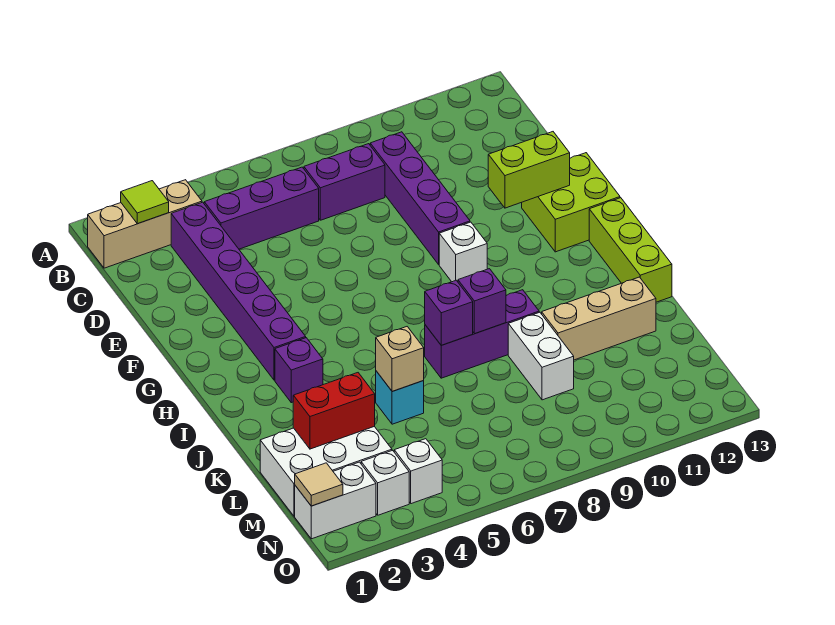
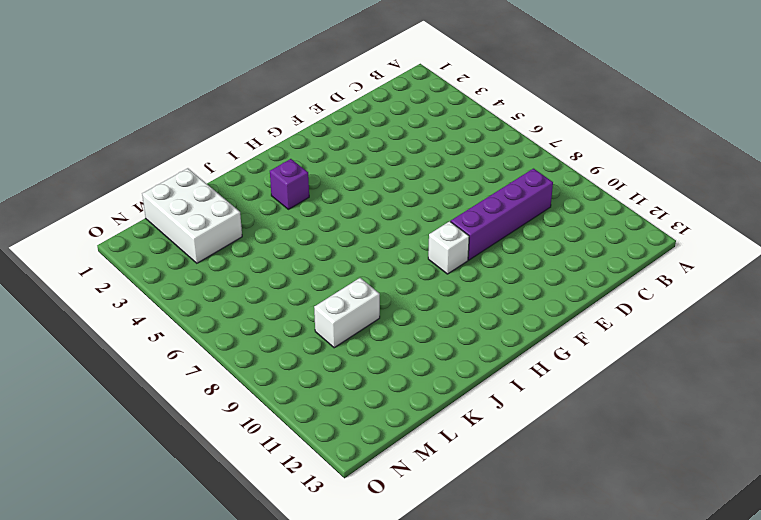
none -> tan 1x3 brick [88,180,202,268]
none -> purple 1x6 brick [171,202,306,380]
none -> purple 1x3 brick [204,167,319,249]

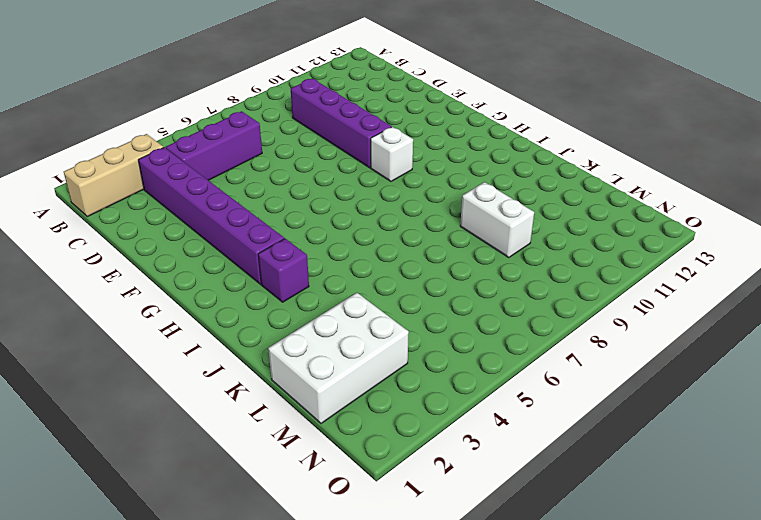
none -> purple 1x2 brick [304,144,385,220]
none -> lime 2x2 brick [522,153,620,252]
none -> lime 1x3 brick [589,198,672,302]

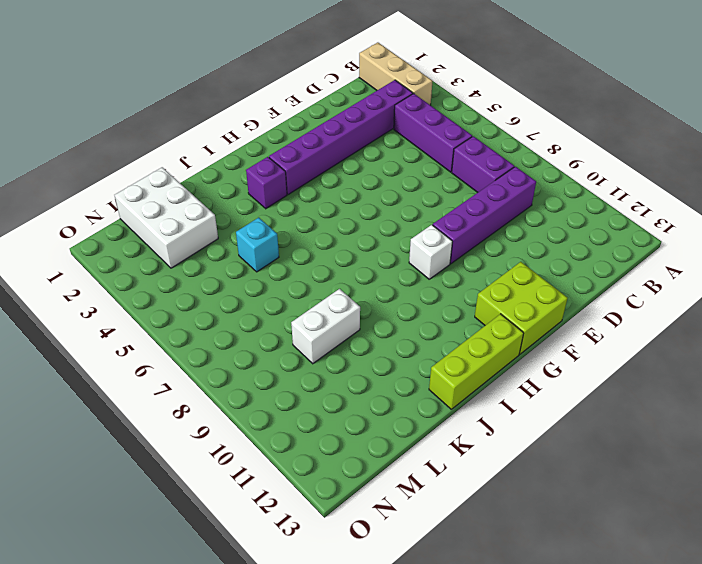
none -> purple 1x3 brick [425,290,539,378]
none -> tan 1x3 brick [542,277,656,360]
none -> white 1x2 brick [295,462,376,539]

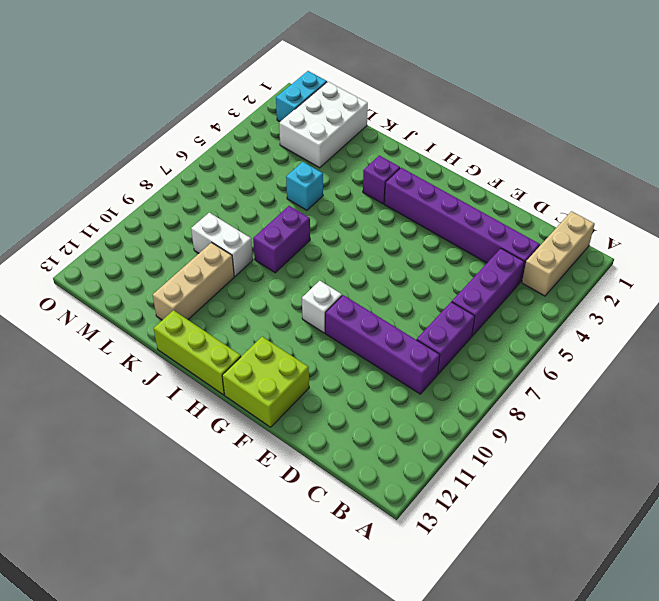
purple 1x2 brick [253,206,310,273] -> purple 1x3 brick [425,290,539,378]
cyan 1x2 brick [276,71,327,122] -> white 1x2 brick [295,462,376,539]
none -> white 1x1 brick [361,450,409,515]
none -> white 1x1 brick [394,439,442,504]
none -> lime 1x1 tile [121,181,169,224]

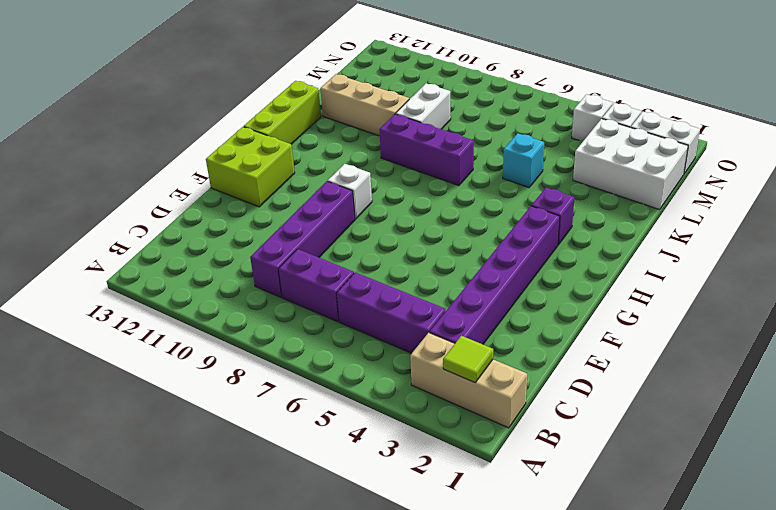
none -> lime 1x2 brick [488,132,570,208]
none -> purple 1x1 brick [425,280,473,345]
none -> purple 1x1 brick [458,269,506,334]

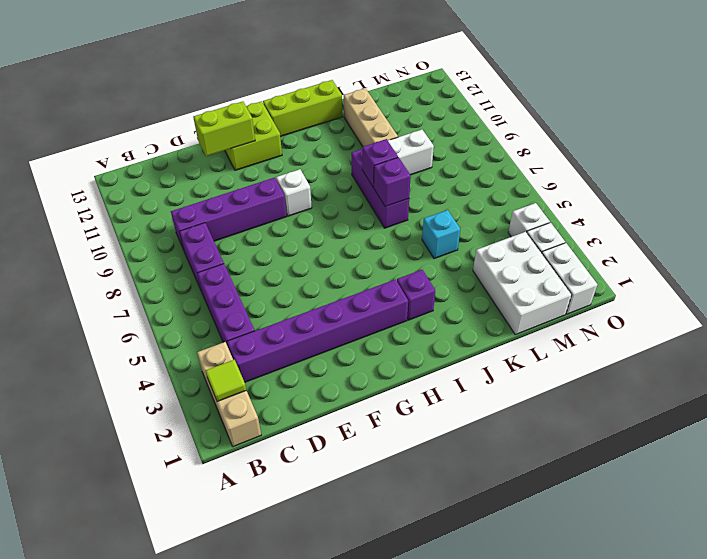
lime 1x2 brick [193,102,255,156] -> lime 1x2 brick turned to [488,132,570,208]
none -> tan 1x1 brick [376,327,424,391]
none -> red 1x2 brick [293,373,375,449]
none -> tan 1x1 tile [295,463,343,506]

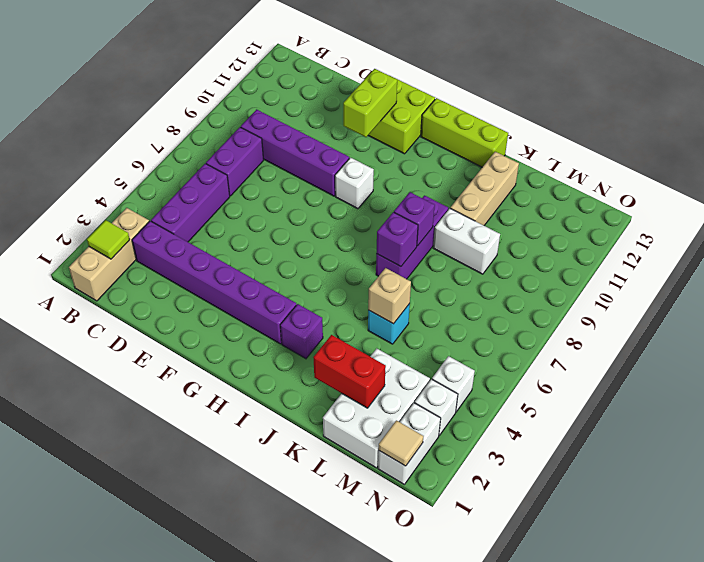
red 1x2 brick [313,335,386,408] -> red 1x2 brick turned to [293,373,375,449]

